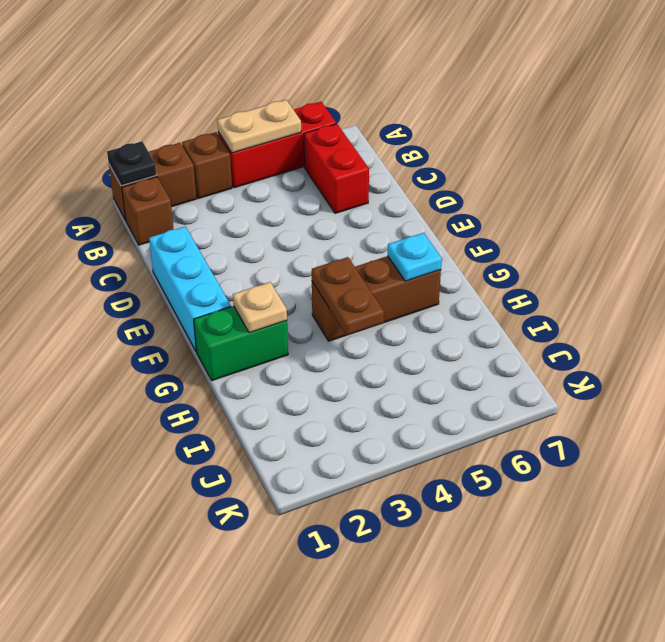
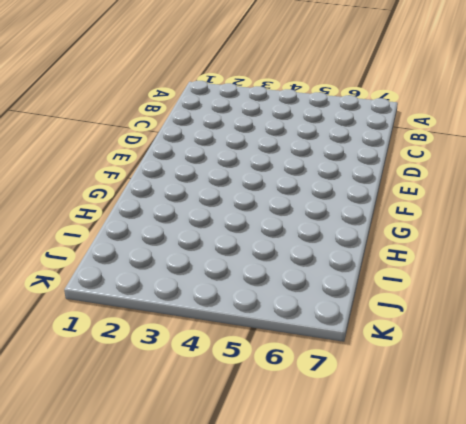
none -> brown 1x2 brick [109,143,196,220]
none -> brown 1x1 brick [182,132,232,198]
none -> red 1x3 brick [218,102,336,188]

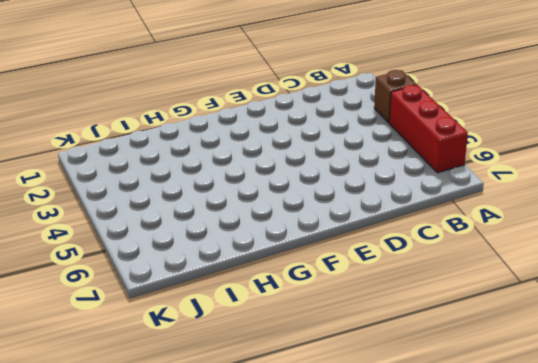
none -> brown 1x2 brick [109,143,196,220]
none -> brown 1x1 brick [122,177,174,245]
none -> red 1x2 brick [304,124,369,213]

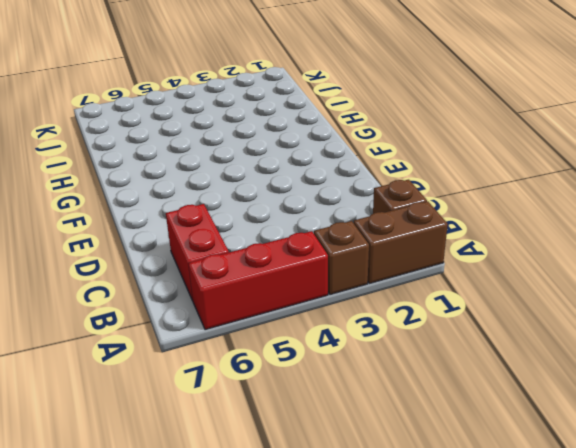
none -> cyan 1x3 brick [149,226,231,352]
none -> green 1x2 brick [194,306,288,381]
none -> brown 1x3 brick [312,256,441,341]

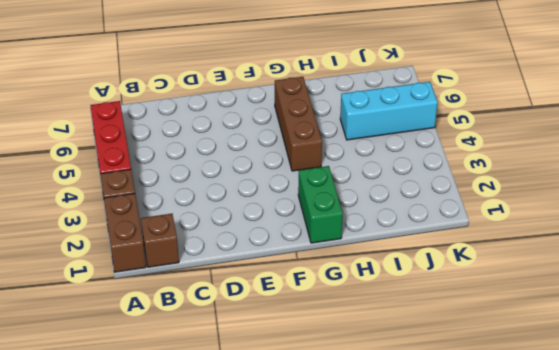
cyan 1x3 brick [340,82,438,140] -> cyan 1x3 brick moved to [149,226,231,352]
none -> red 1x2 brick [304,124,369,213]
none -> black 1x1 plate [107,141,157,186]
none -> tan 1x2 plate [217,100,301,153]

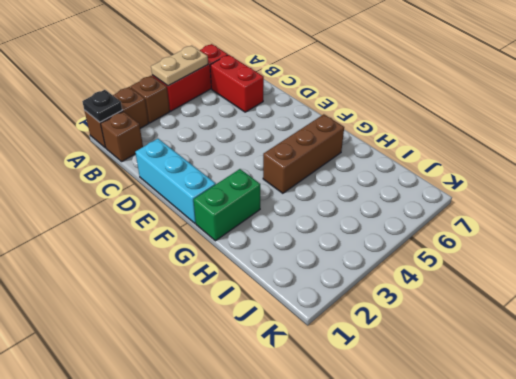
none -> tan 1x1 plate [233,282,287,333]
none -> brown 1x2 plate [312,257,384,335]
none -> cyan 1x1 plate [388,233,442,281]

